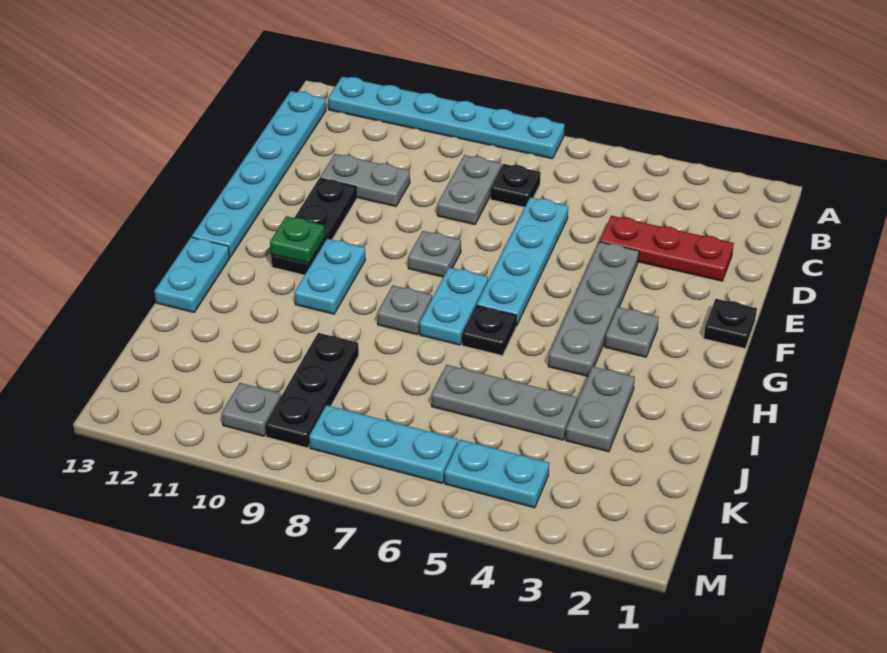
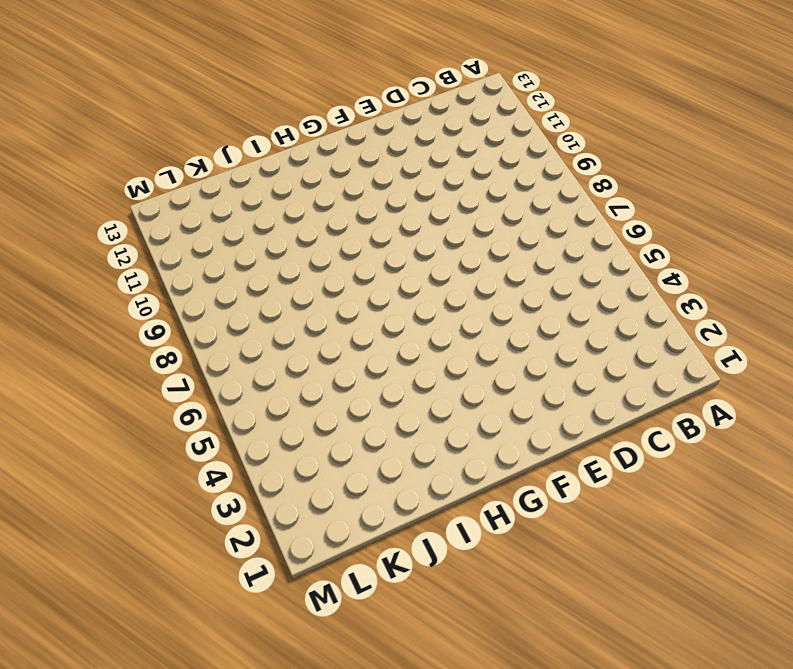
none -> cyan 1x6 plate [328,77,565,159]
none -> cyan 1x6 plate [192,91,326,257]
none -> black 1x1 plate [491,164,541,207]

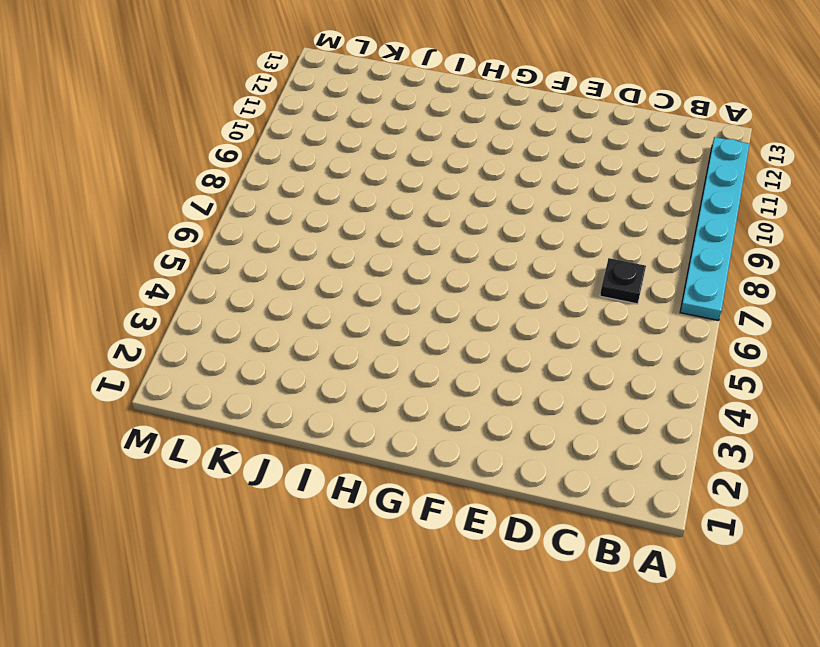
none -> cyan 1x6 plate [192,91,326,257]
none -> grey 1x2 plate [437,155,501,225]
none -> red 1x3 plate [600,216,734,281]

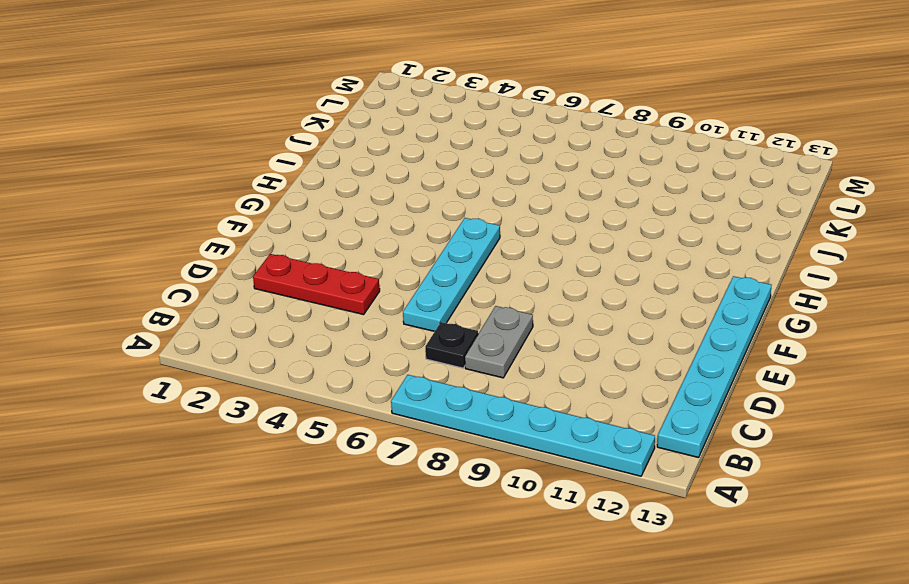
none -> grey 1x2 plate [320,154,410,207]
none -> grey 1x4 plate [548,242,639,376]
none -> black 1x3 plate [271,178,357,275]

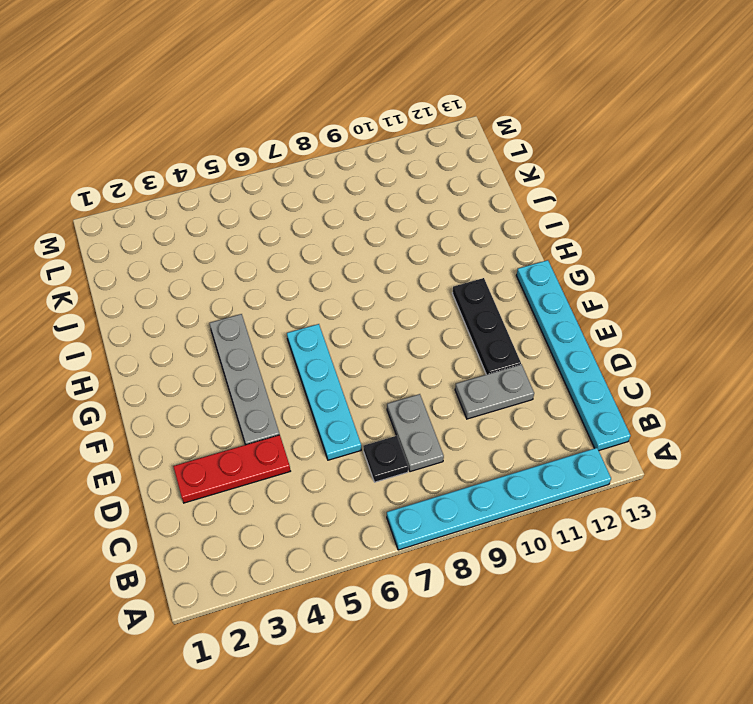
none -> black 1x1 plate [704,299,757,348]
none -> grey 1x1 plate [408,231,461,277]
none -> grey 1x1 plate [605,307,659,357]

